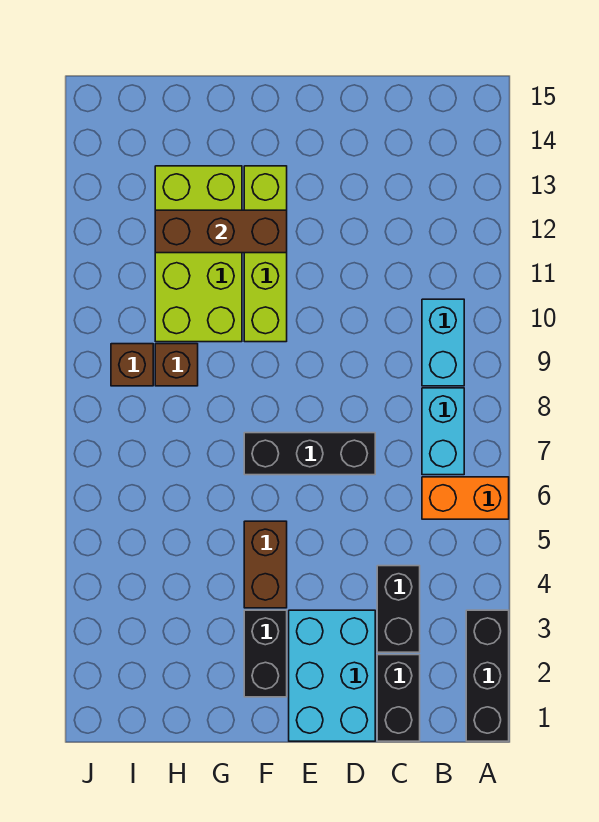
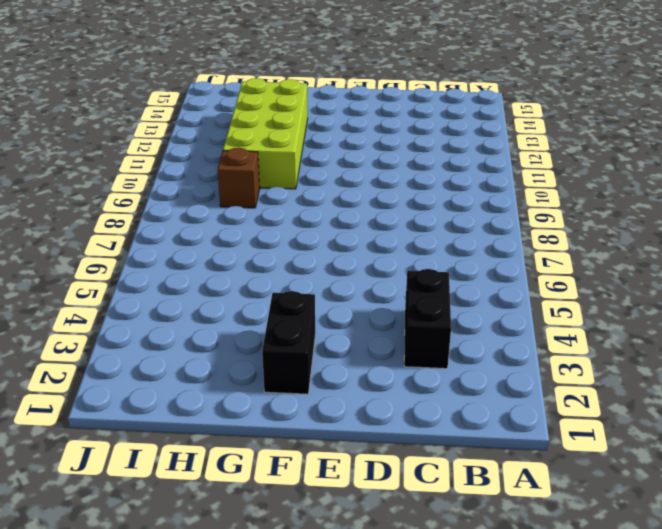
none -> black 1x3 brick [466,610,509,741]
none -> orange 1x2 brick [422,477,509,519]
none -> cyan 1x2 brick [422,388,464,475]

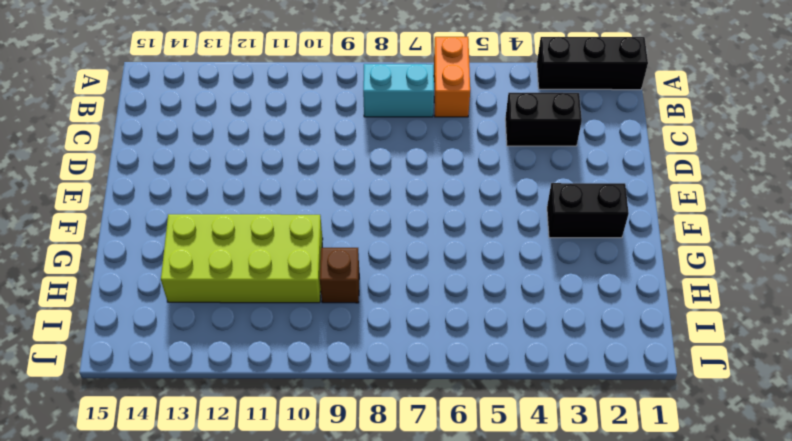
none -> cyan 1x2 brick [422,299,464,386]
none -> black 1x2 brick [377,655,420,741]
none -> cyan 2x3 brick [289,610,375,741]

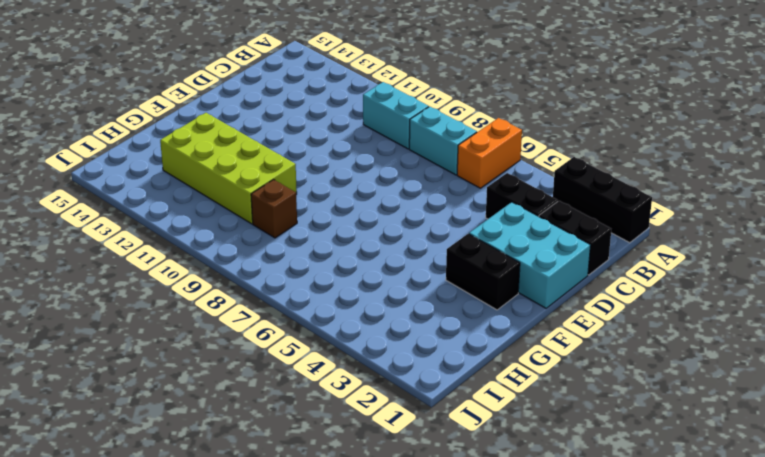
none -> black 1x3 brick [244,433,375,475]
none -> brown 1x2 brick [244,521,287,608]
none -> lime 1x4 brick [244,166,287,342]

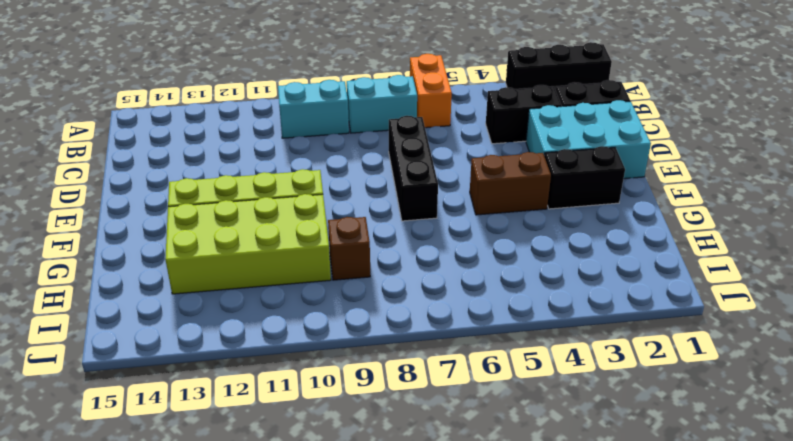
none -> brown 1x1 brick [111,344,153,386]
none -> brown 1x3 brick [155,210,287,253]

